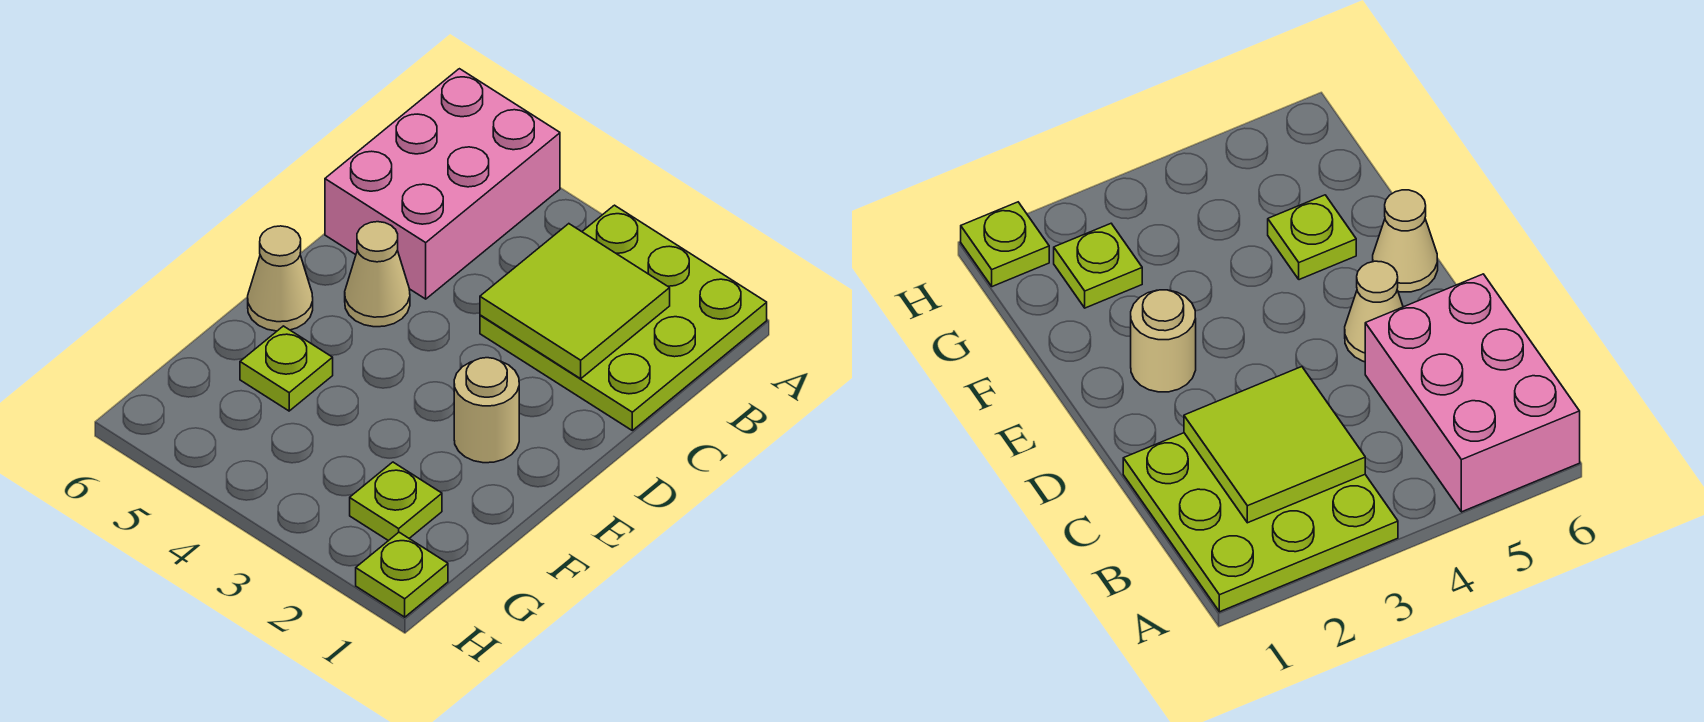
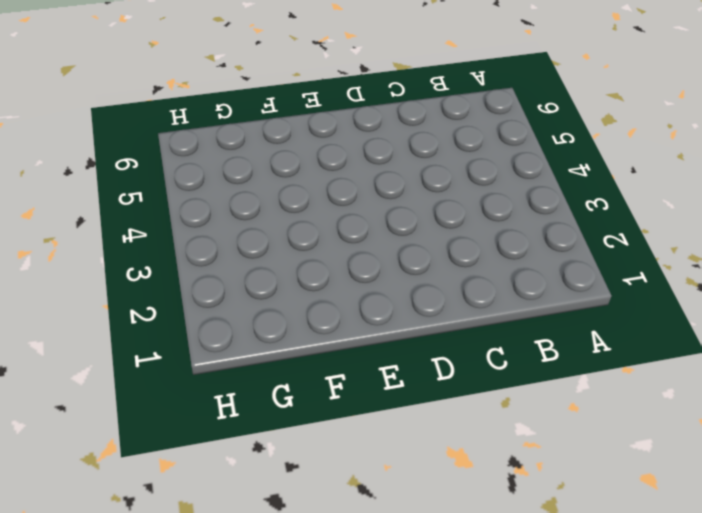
none -> lime 3x3 plate [480,205,767,430]
none -> pink 2x3 brick [325,69,560,299]

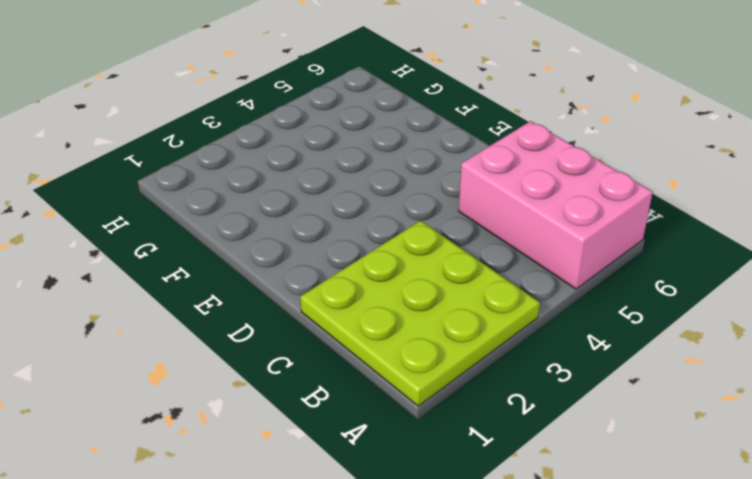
none -> tan 1x1 cone [345,222,410,327]
none -> tan 1x1 round brick [454,358,519,463]

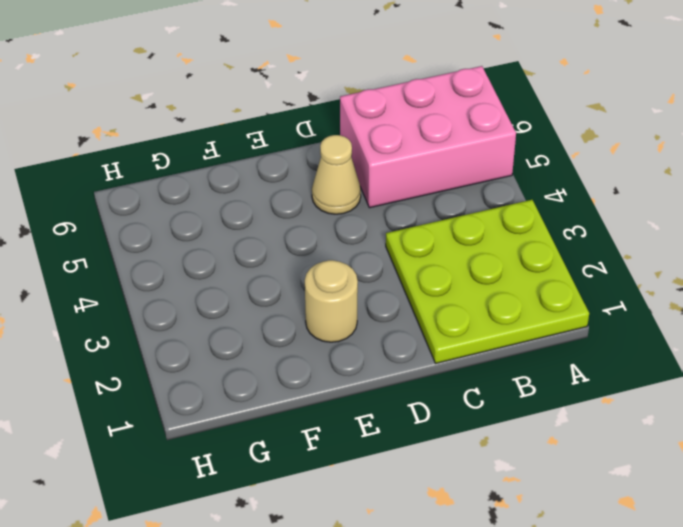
none -> tan 1x1 cone [248,226,313,331]
none -> lime 1x1 plate [240,326,333,411]

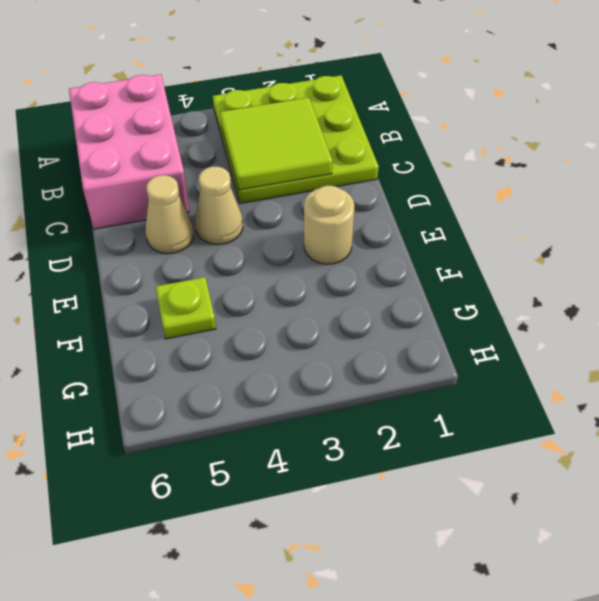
tan 1x1 cone [195,167,243,245] -> tan 1x1 cone moved to [248,226,313,331]
none -> lime 1x1 plate [350,462,442,541]
none -> lime 1x1 plate [356,532,448,617]

